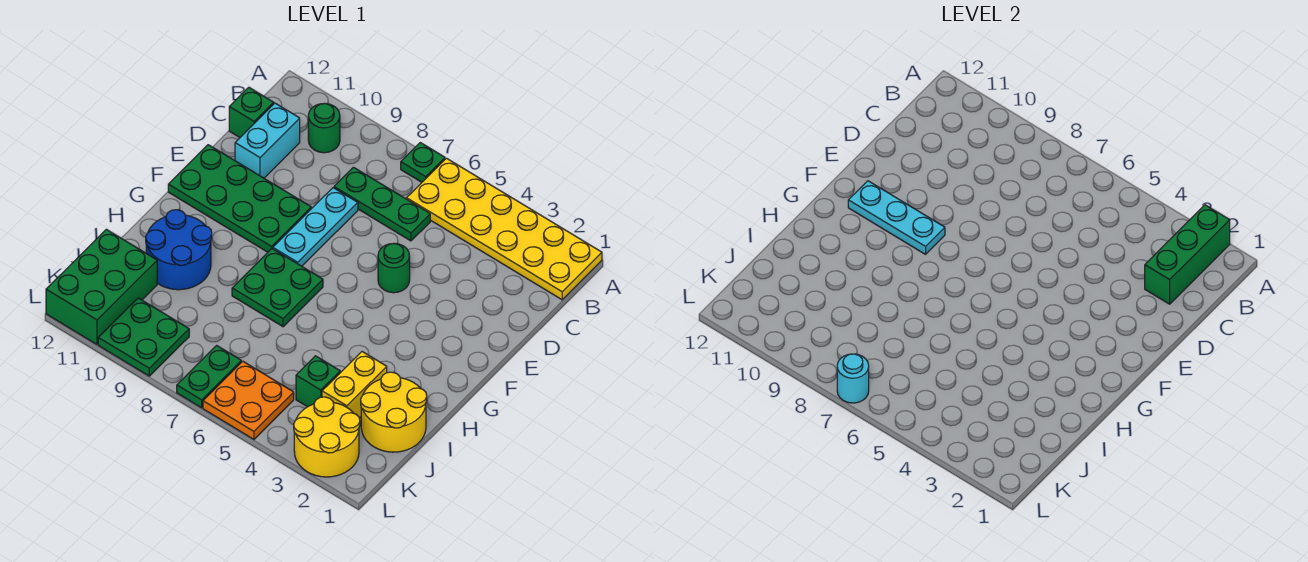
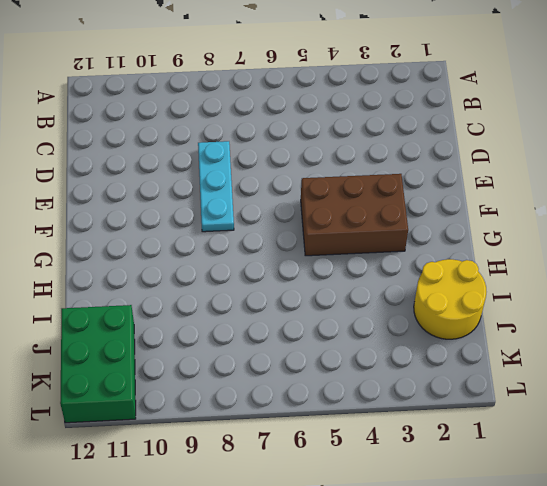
brown 2x3 brick [301,174,408,256] -> none
none -> yellow 2x6 plate [407,158,602,300]
none -> green 1x1 plate [401,143,445,182]
none -> green 1x1 round brick [308,103,340,153]

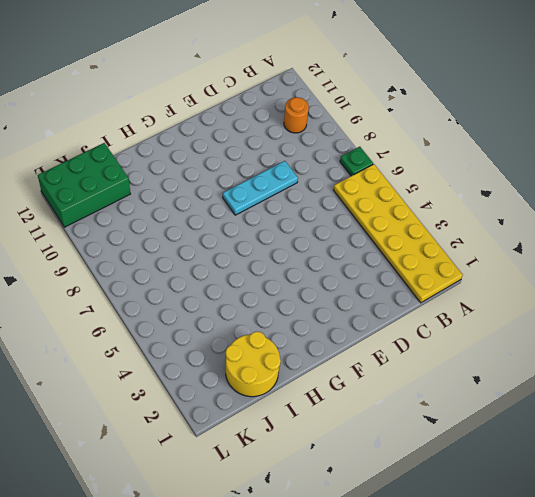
orange 1x1 round brick [284,97,309,133] -> green 1x1 round brick [308,103,340,153]
none -> green 1x3 plate [334,167,430,241]
none -> cyan 1x2 brick [235,103,300,178]
none -> green 1x1 brick [229,87,274,137]

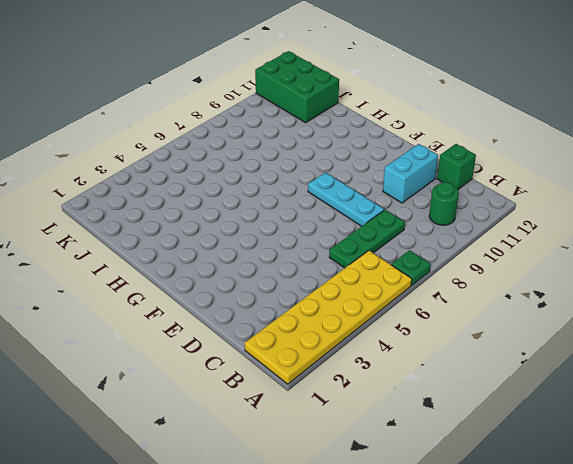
cyan 1x2 brick [383,144,438,203] -> cyan 1x2 brick turned to [235,103,300,178]
none -> green 1x1 round brick [378,243,410,293]
none -> green 2x4 plate [168,145,311,252]
none -> green 2x2 plate [232,249,323,327]

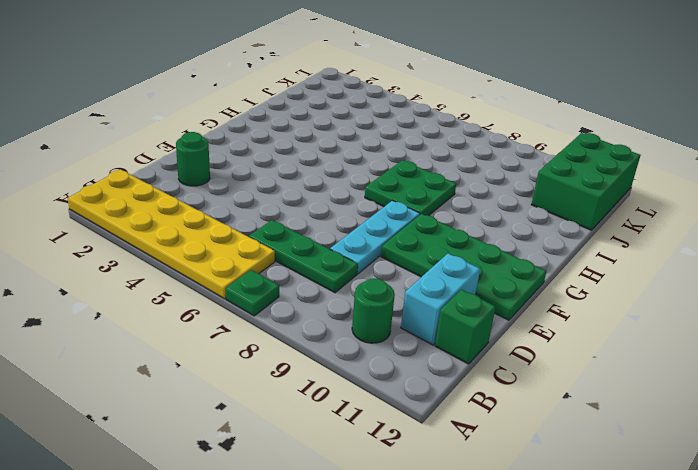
green 1x1 round brick [176,132,210,186] -> green 1x1 round brick moved to [378,243,410,293]
none -> blue 2x2 round brick [146,210,212,290]
none -> yellow 2x2 round brick [361,372,427,452]
none -> yellow 1x2 brick [322,352,387,418]

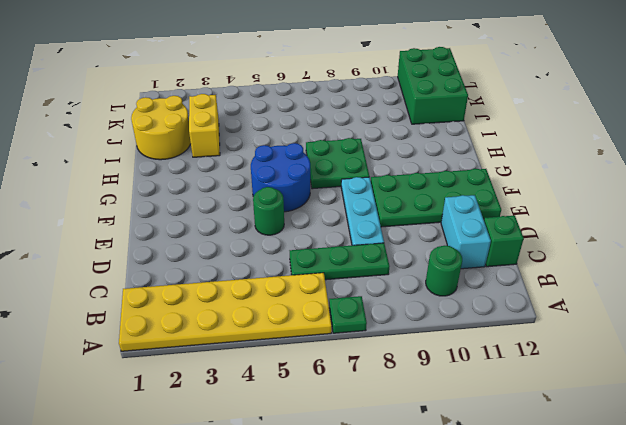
blue 2x2 round brick [251,143,310,212] -> blue 2x2 round brick moved to [146,210,212,290]
none -> green 1x1 brick [296,356,340,407]
none -> yellow 2x2 round brick [294,397,360,477]
none -> orange 2x2 plate [203,361,294,439]

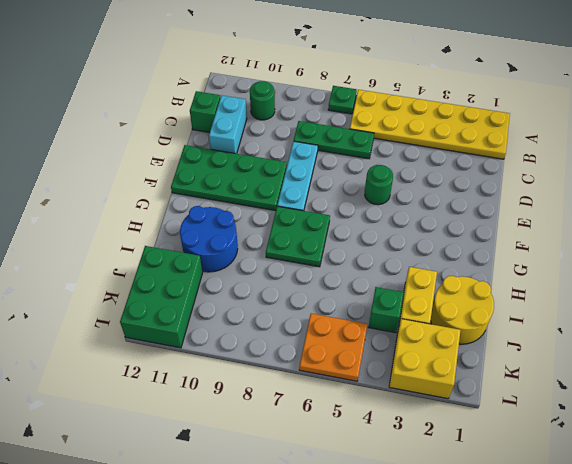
yellow 2x2 brick [389,319,461,399] -> yellow 2x2 round brick [294,397,360,477]
none -> green 1x2 plate [177,345,241,408]
none -> green 2x2 plate [98,298,189,376]
none -> green 1x3 brick [1145,205,1230,304]

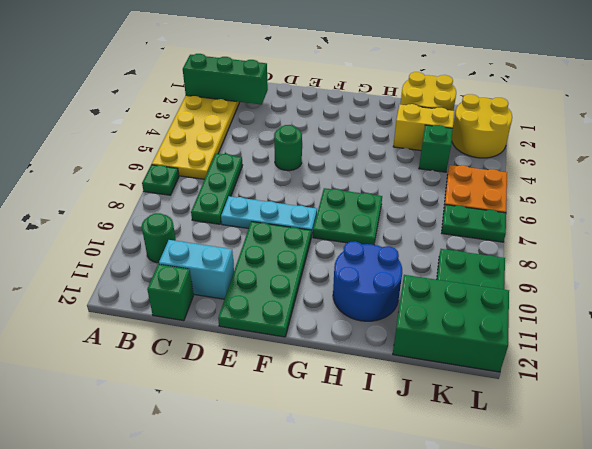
none -> cyan 1x3 plate [848,181,945,254]
none -> cyan 1x1 round brick [837,354,869,403]

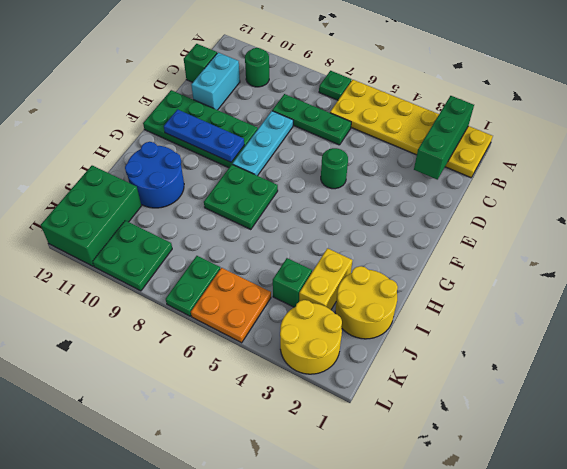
blue 1x3 plate [164,109,244,162] -> cyan 1x3 plate [848,181,945,254]
none -> cyan 1x1 round brick [837,354,869,403]

